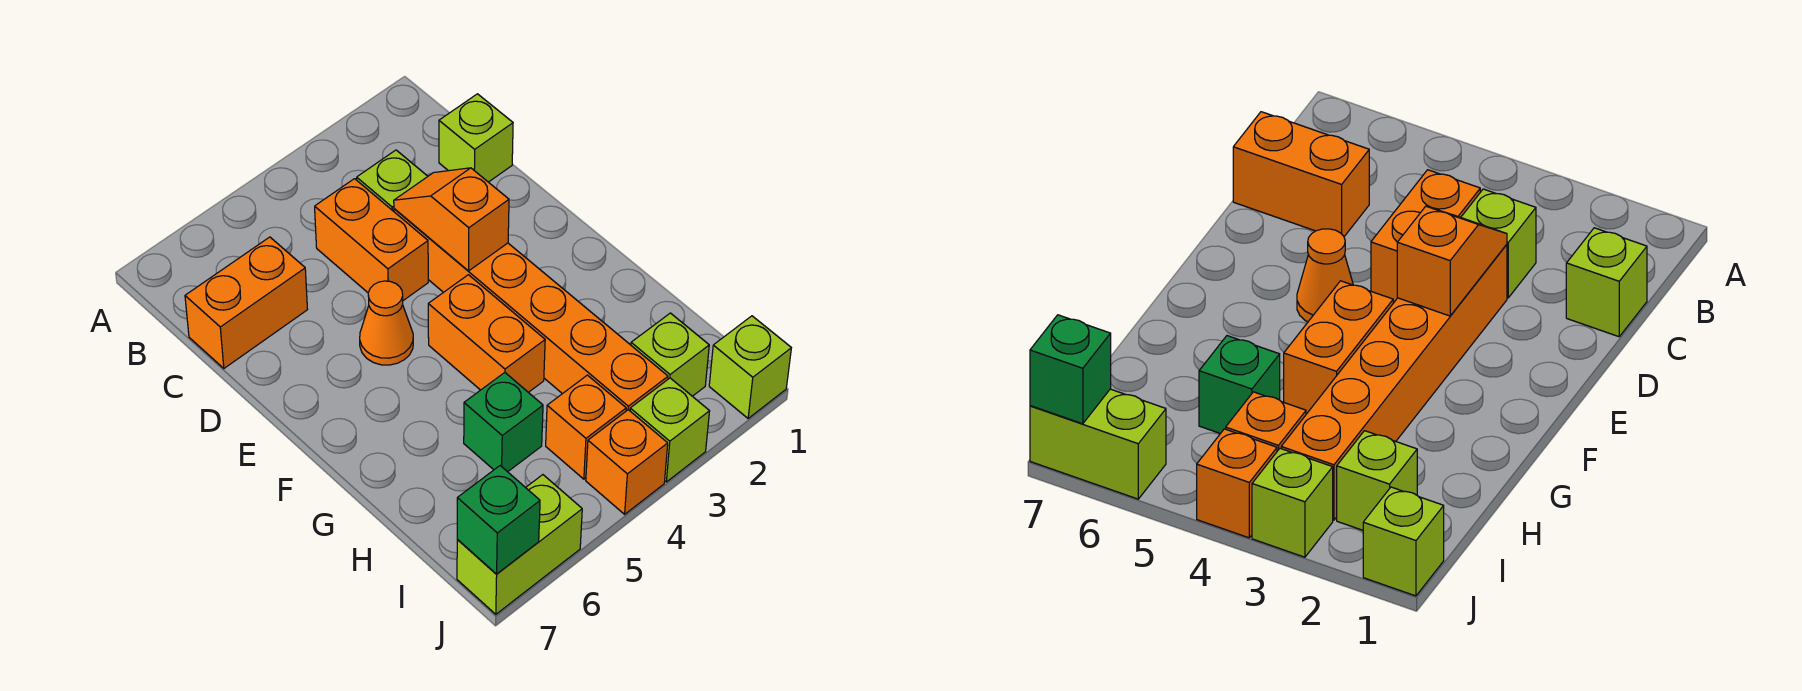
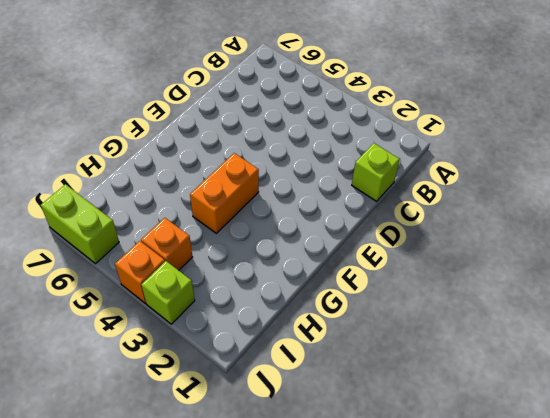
none -> lime 1x1 brick [357,150,428,211]
none -> orange 1x2 brick [315,179,428,300]
none -> orange 1x2 brick [185,237,308,368]

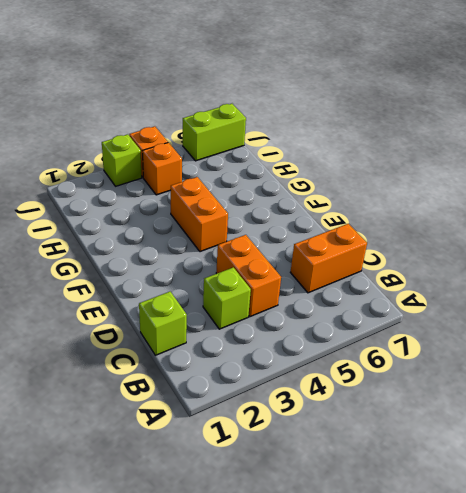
none -> orange 1x6 brick [394,209,668,411]
none -> orange 1x1 cone [360,281,413,365]
none -> green 1x1 brick [464,373,543,472]

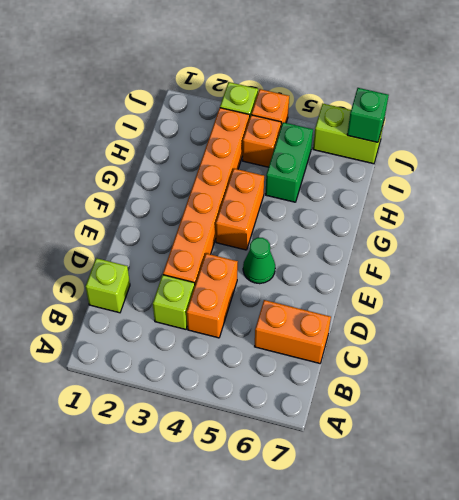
green 1x1 cone [243,238,275,284] -> orange 1x1 cone [360,281,413,365]
green 1x2 brick [265,122,313,202] -> green 1x1 brick [464,373,543,472]
none -> lime 1x1 brick [631,313,709,396]
none -> lime 1x1 brick [709,316,791,418]
none -> orange 1x2 slope [394,168,509,271]

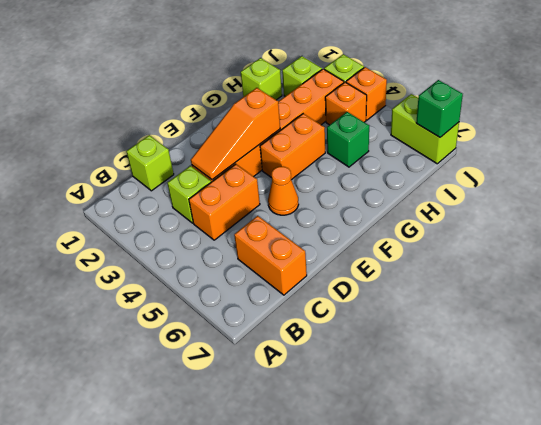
orange 1x3 slope [191,88,280,180] -> orange 1x2 slope [394,168,509,271]
lime 1x1 brick [241,58,282,100] -> lime 1x1 brick moved to [709,316,791,418]

